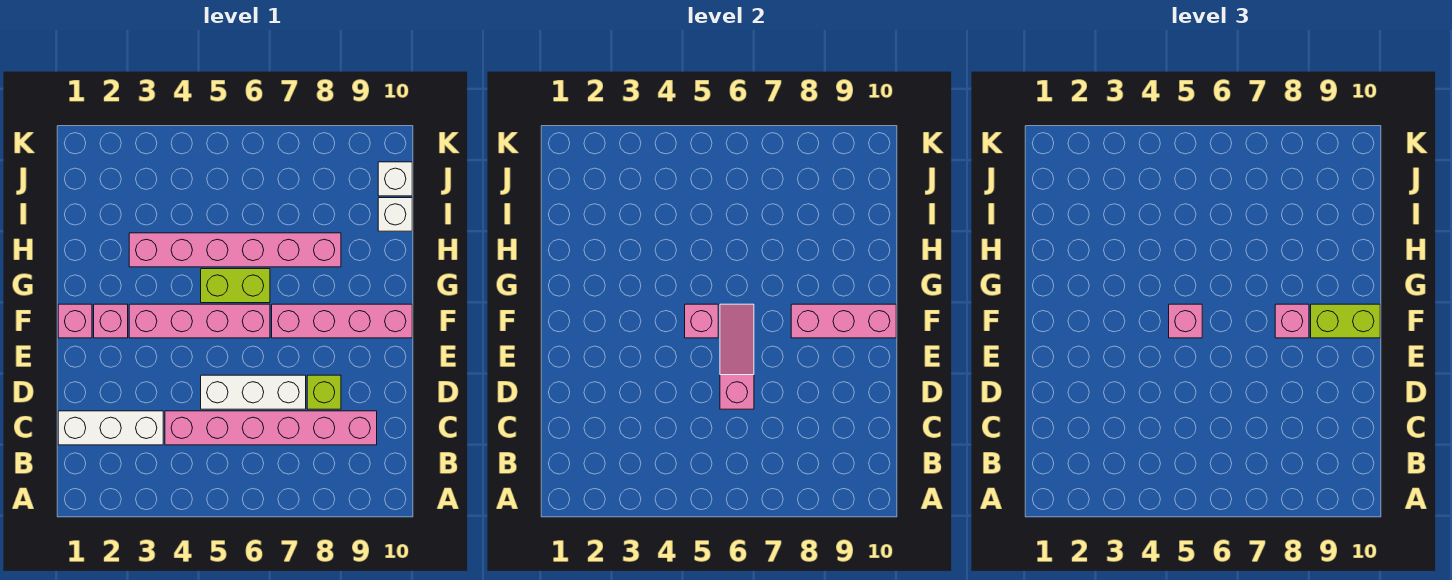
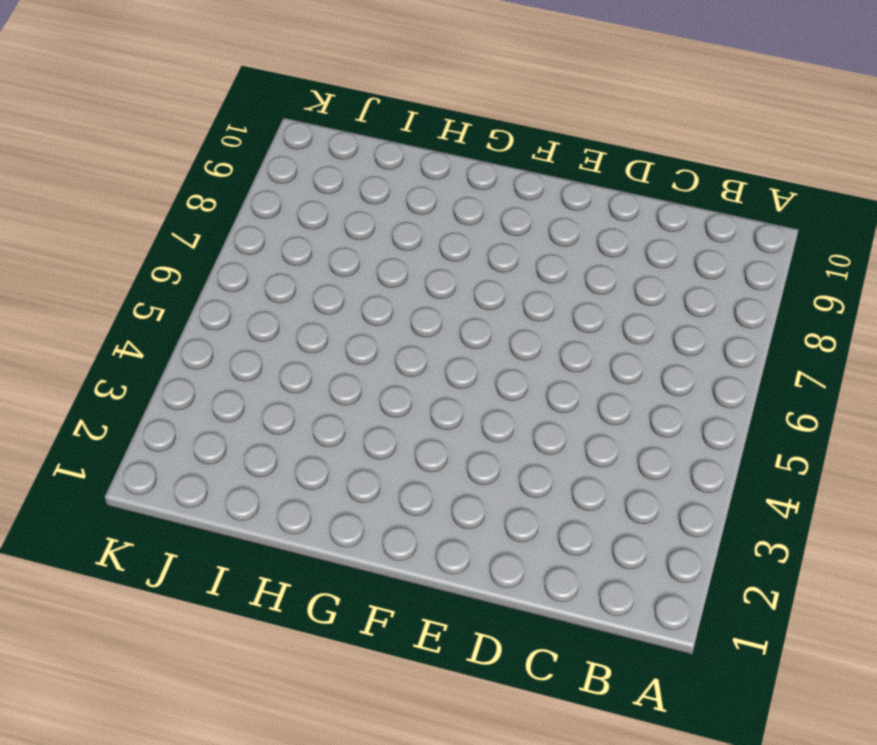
none -> white 1x3 brick [58,411,163,445]
none -> pink 1x6 brick [165,411,377,445]
none -> white 1x3 brick [201,375,306,409]

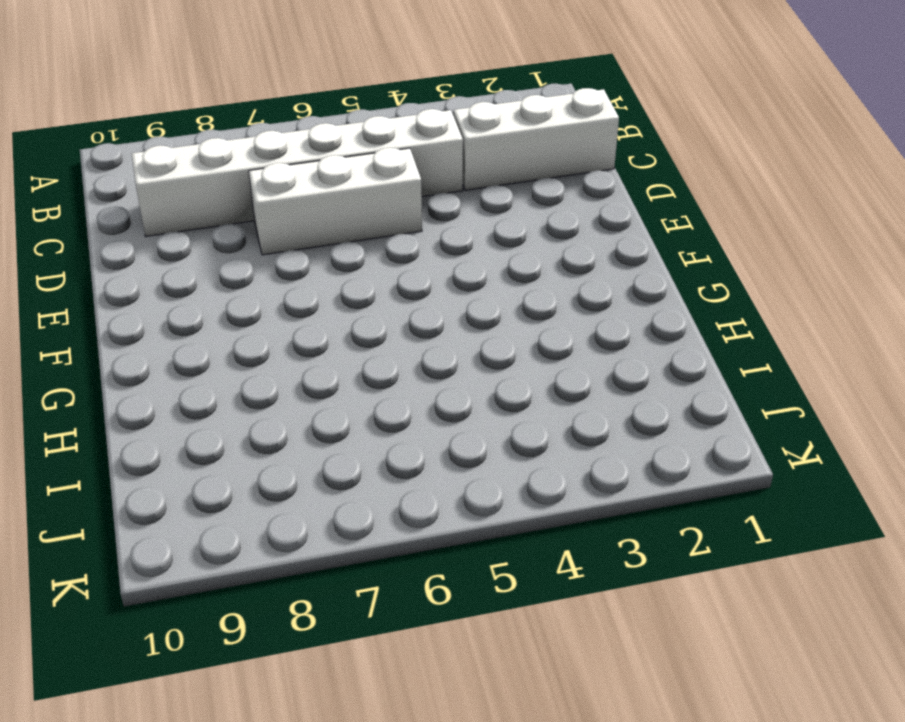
white 1x6 brick [132,109,463,236] -> pink 1x6 brick [165,411,377,445]
none -> lime 1x1 brick [307,375,341,409]
none -> pink 1x1 brick [58,304,92,338]
none -> pink 1x1 brick [94,304,128,338]

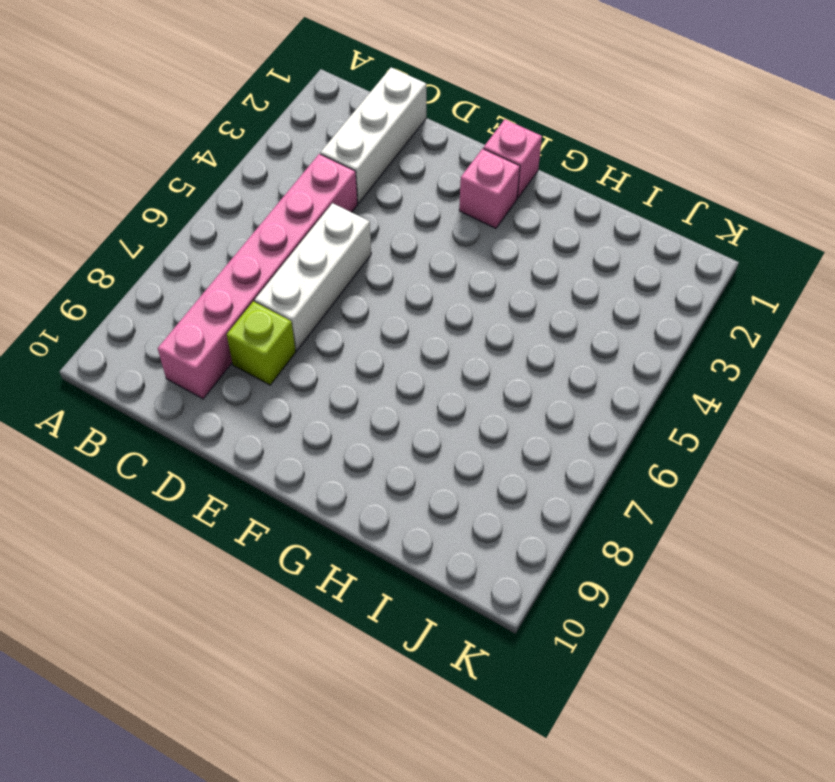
none -> pink 1x4 brick [129,304,270,338]
none -> pink 1x4 brick [272,304,412,338]
none -> lime 1x2 brick [201,269,270,303]

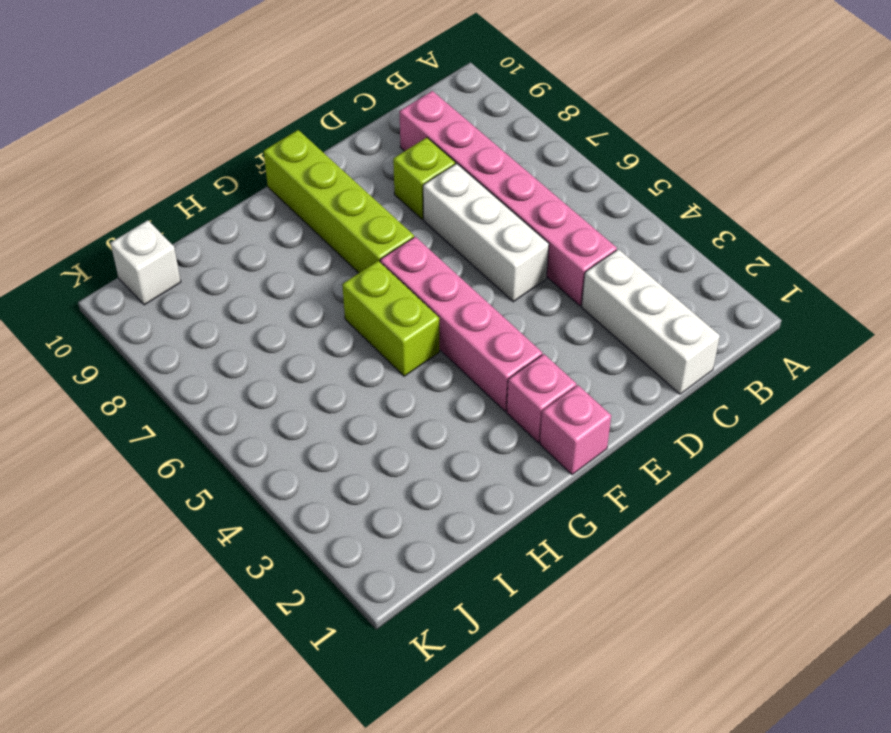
lime 1x4 brick [264,130,414,273] -> pink 1x4 brick [272,304,412,338]
none -> pink 1x6 brick [129,233,341,267]
none -> white 1x1 brick [378,198,412,231]
none -> pink 1x3 slope [720,304,754,409]

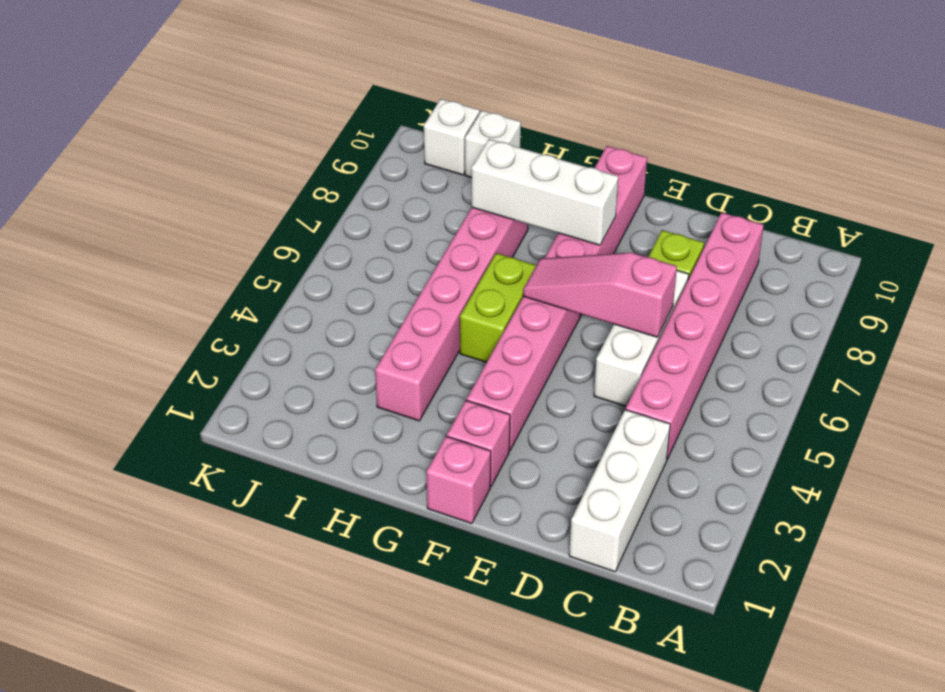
white 1x3 brick [472,139,618,245] -> pink 1x3 brick [791,304,896,338]
none -> pink 1x1 brick [685,304,718,338]
none -> pink 1x1 brick [1169,304,1202,338]
none -> pink 1x1 brick [1275,304,1309,338]

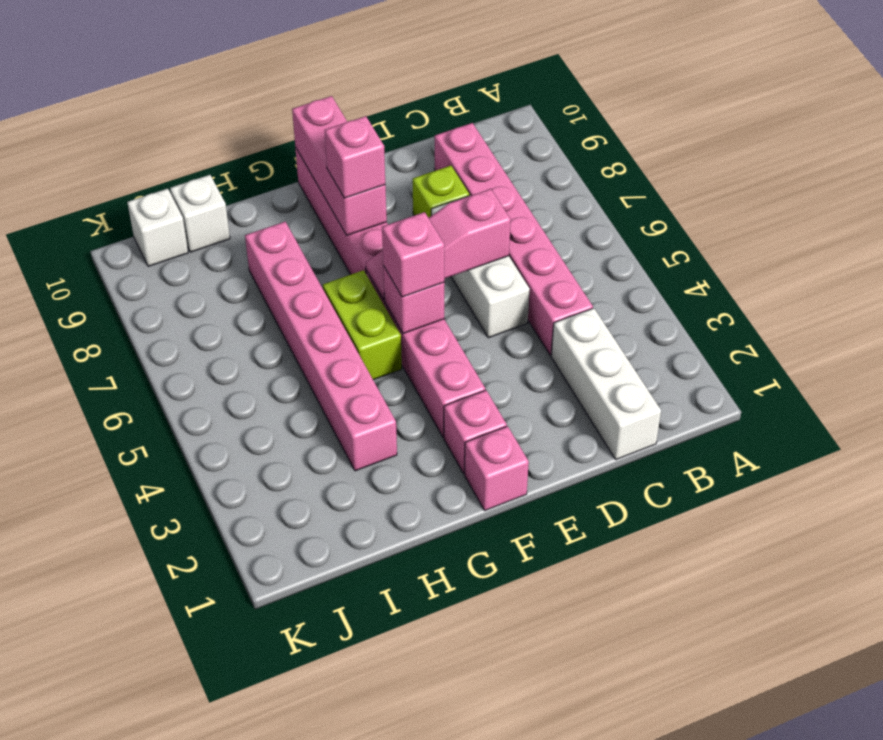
none -> lime 1x2 brick [1311,304,1380,338]

